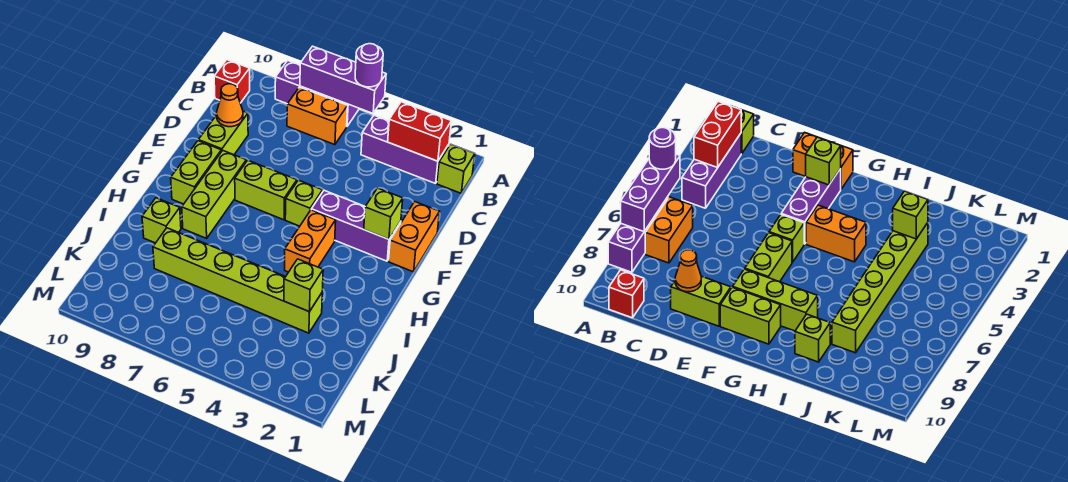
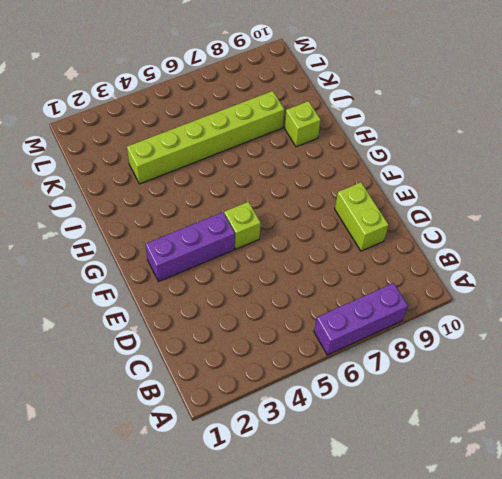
none -> lime 1x1 brick [437,144,475,193]
none -> purple 1x3 brick [361,115,449,183]
none -> orange 1x2 brick [287,87,348,145]

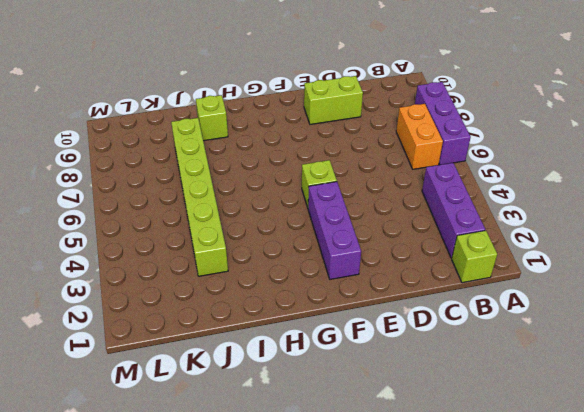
none -> red 1x1 brick [214,60,250,103]
none -> orange 1x2 brick [389,202,440,272]
none -> lime 1x2 brick [235,160,297,220]

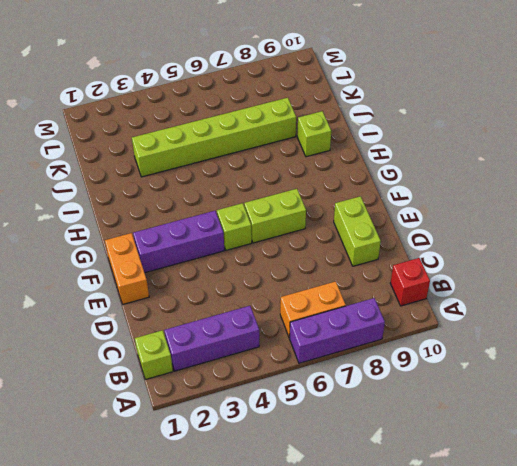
none -> lime 1x3 brick [182,151,246,238]
none -> lime 1x2 brick [171,141,221,204]
none -> orange 1x2 brick [285,210,336,272]

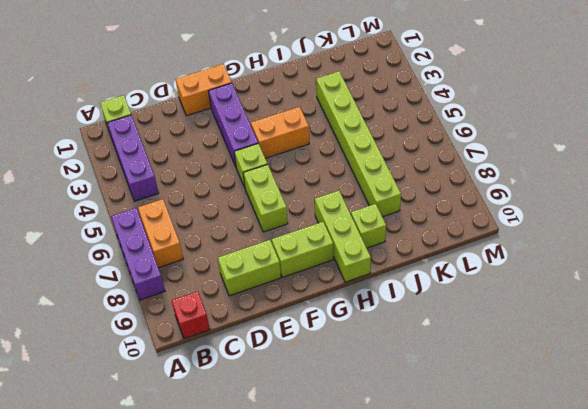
lime 1x3 brick [315,191,371,282] -> lime 1x3 brick turned to [182,151,246,238]
none -> purple 1x3 brick [300,46,386,113]
none -> red 1x2 brick [388,102,451,161]
none -> orange 1x1 cone [217,84,243,127]

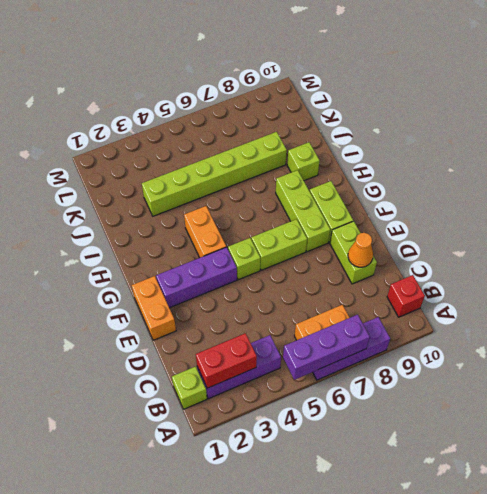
none -> lime 1x1 brick [364,188,403,239]
none -> lime 1x1 brick [284,259,323,312]
none -> purple 1x1 round brick [355,44,383,87]

